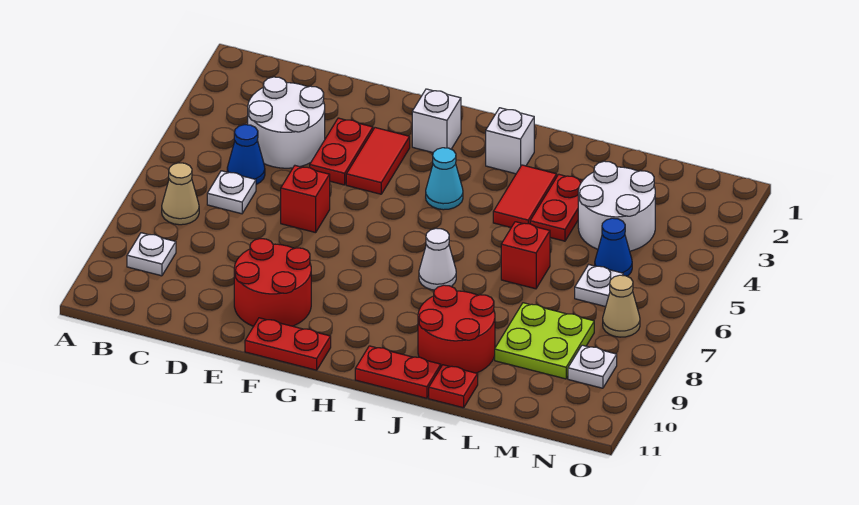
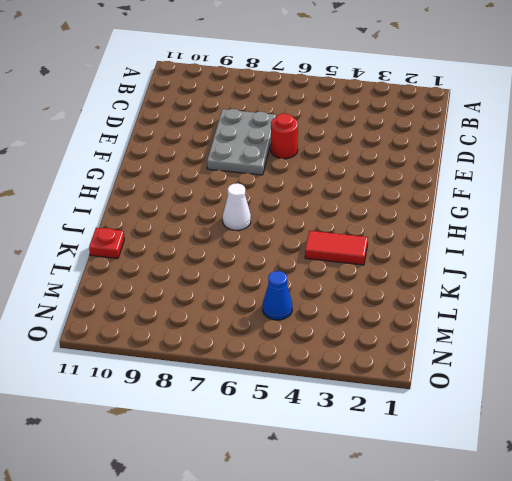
grey 2x3 plate [207,109,276,175] -> none
red 1x1 round brick [271,114,298,159] -> red 1x1 brick [281,166,330,233]
none -> tan 1x1 cone [162,163,199,225]
none -> white 1x1 plate [127,233,176,276]
none -> white 2x2 round brick [248,77,325,168]

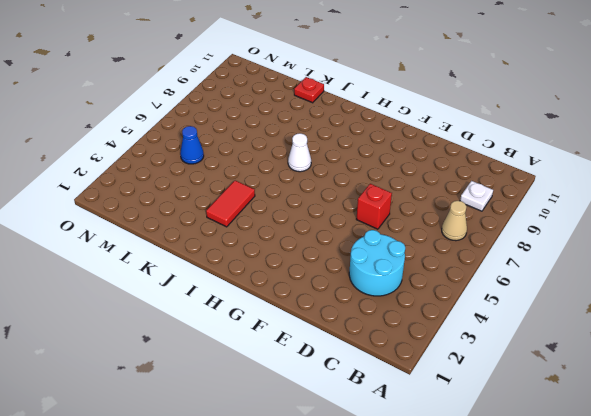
cyan 2x2 round brick [349,230,405,296] -> white 2x2 round brick [248,77,325,168]
none -> blue 1x1 cone [227,125,265,184]
none -> white 1x1 plate [207,171,256,214]
none -> red 1x2 plate [310,118,373,185]

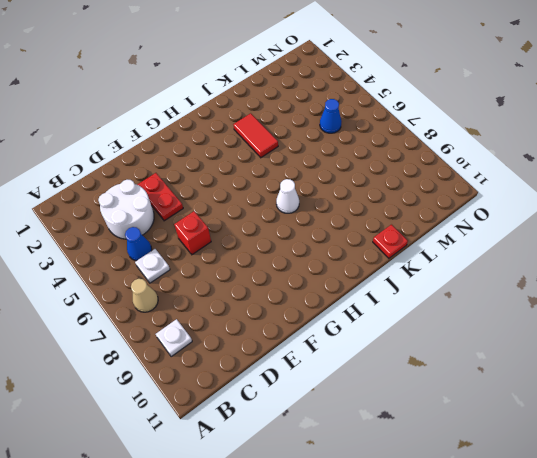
none -> red 2x2 round brick [234,239,311,326]
none -> red 1x2 tile [346,128,410,194]
none -> red 1x2 plate [245,318,331,370]

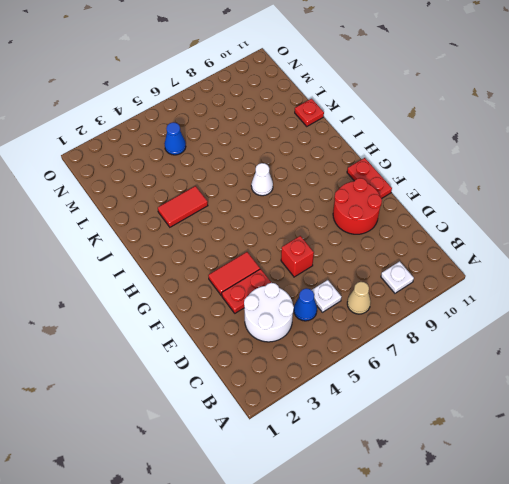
none -> white 1x1 brick [412,89,461,153]
none -> cyan 1x1 cone [426,148,463,210]
none -> white 1x1 brick [486,108,534,174]

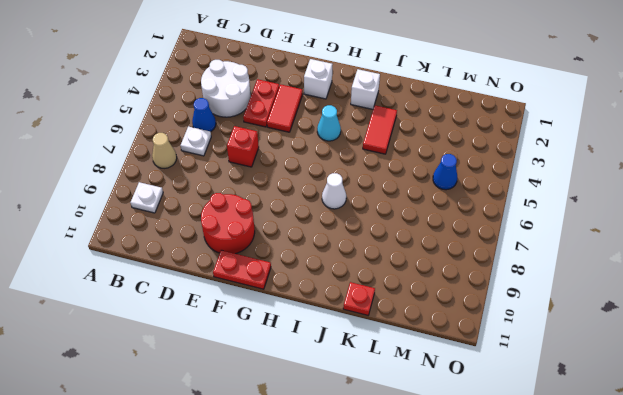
none -> red 1x2 plate [355,346,441,398]
none -> red 2x2 round brick [418,285,495,373]
none -> red 1x2 plate [530,174,583,241]

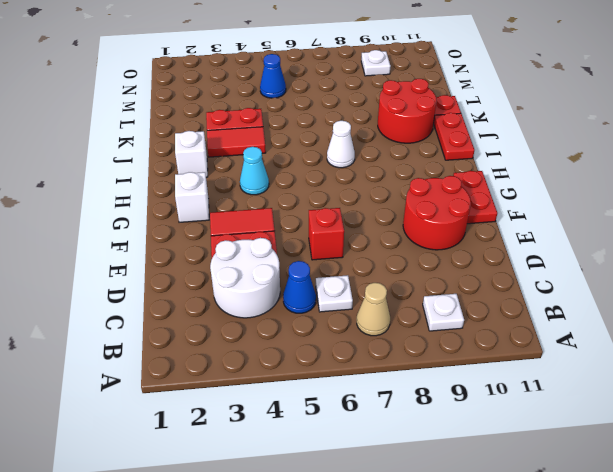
none -> red 1x1 brick [501,222,550,289]
none -> white 2x2 round brick [578,161,655,251]
none -> lime 2x2 plate [495,303,594,379]

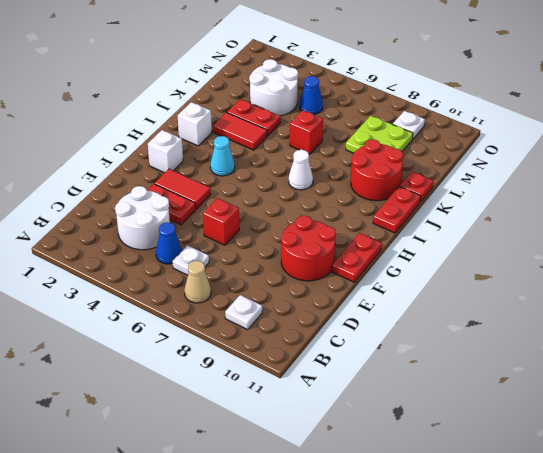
none -> white 1x1 plate [575,265,623,307]
none -> tan 1x1 cone [603,275,640,337]

